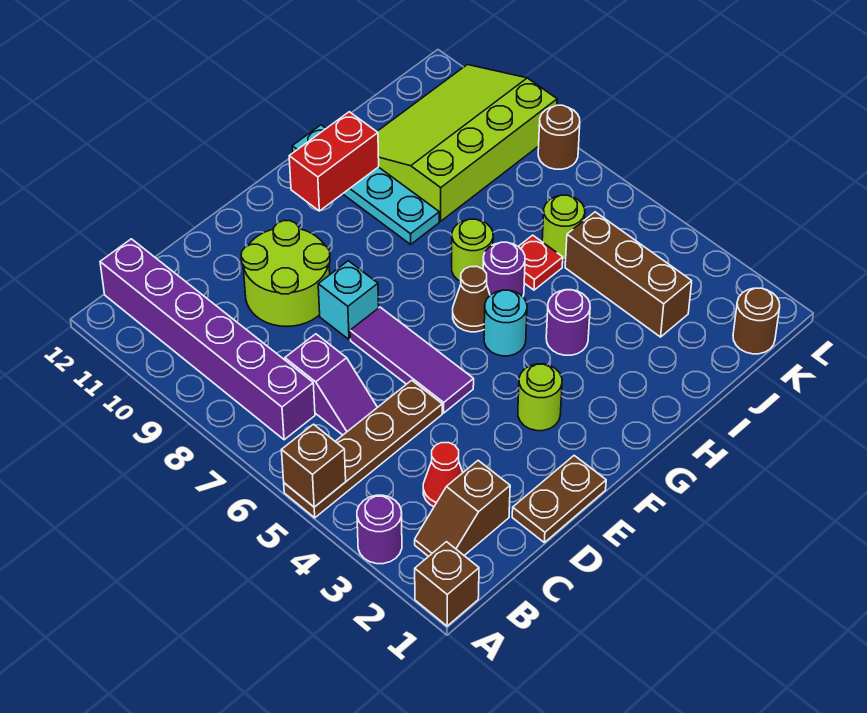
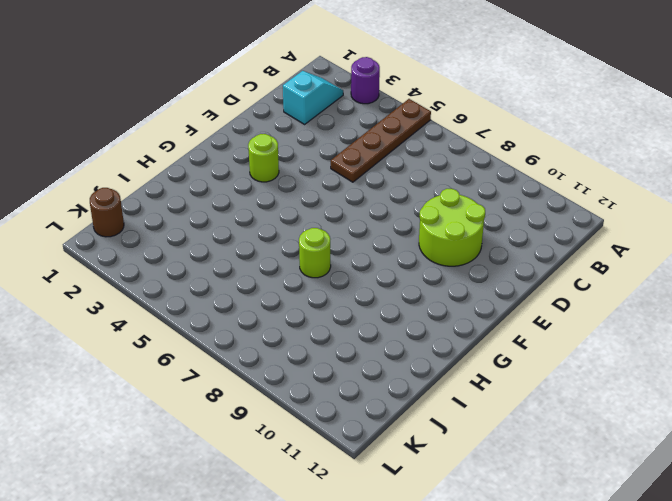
cyan 1x2 slope [283,71,343,124] -> brown 1x2 slope [415,461,510,557]
none -> brown 1x1 brick [415,542,479,626]
none -> purple 1x6 brick [100,239,315,440]
none -> red 1x1 cone [423,442,463,507]

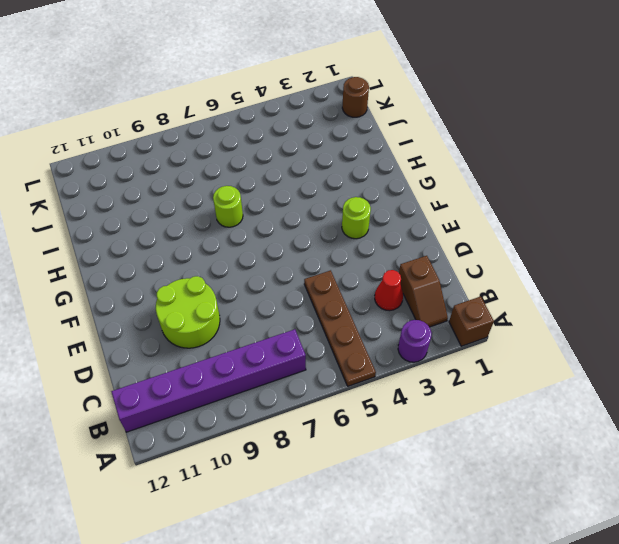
none -> purple 1x2 slope [285,334,377,435]
none -> brown 1x2 plate [512,456,606,542]
none -> purple 1x3 tile [350,307,474,413]

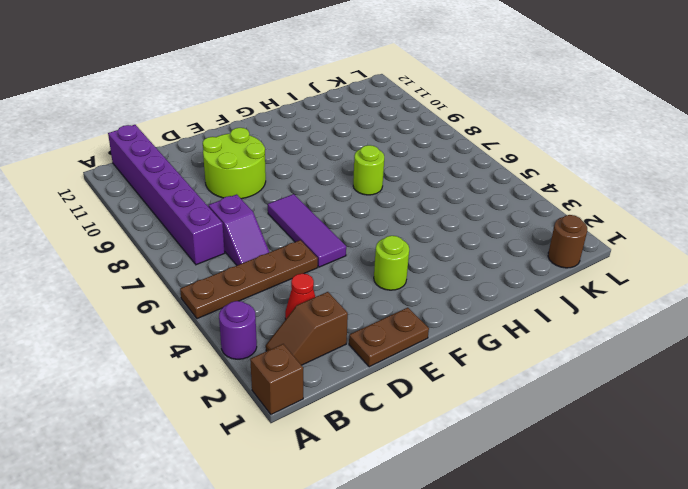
none -> cyan 1x1 brick [318,261,379,339]
none -> cyan 1x1 round brick [484,290,527,356]
none -> brown 1x1 cone [453,266,490,332]

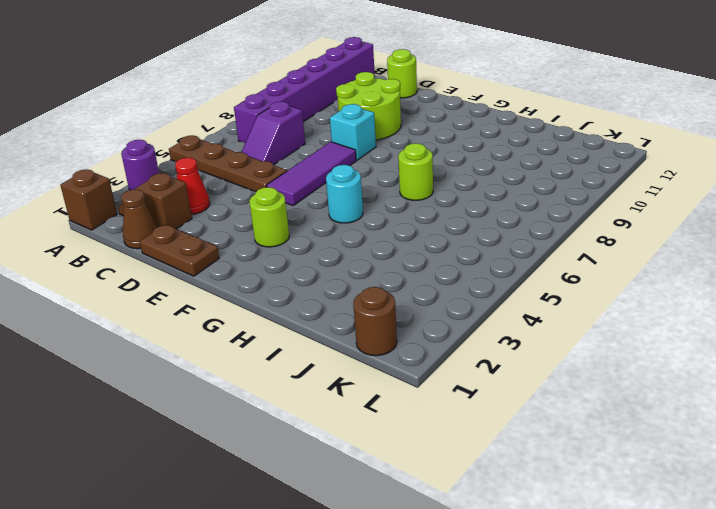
brown 1x1 cone [121,189,157,249] -> brown 1x1 cone moved to [453,266,490,332]
lime 1x1 round brick [387,49,417,98] -> lime 1x1 round brick moved to [542,195,585,260]
none -> purple 1x1 round brick [546,290,590,355]
none -> purple 1x1 round brick [483,242,525,297]
none -> cyan 1x4 plate [292,125,439,244]

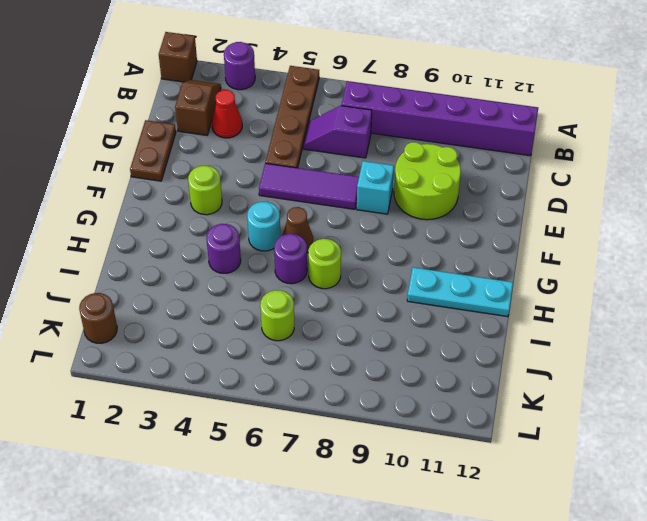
cyan 1x3 plate [407,267,513,317] -> cyan 1x4 plate [292,125,439,244]
none -> red 1x1 plate [518,235,563,290]
none -> lime 3x4 slope [377,65,557,221]
none -> brown 1x3 brick [565,212,692,337]

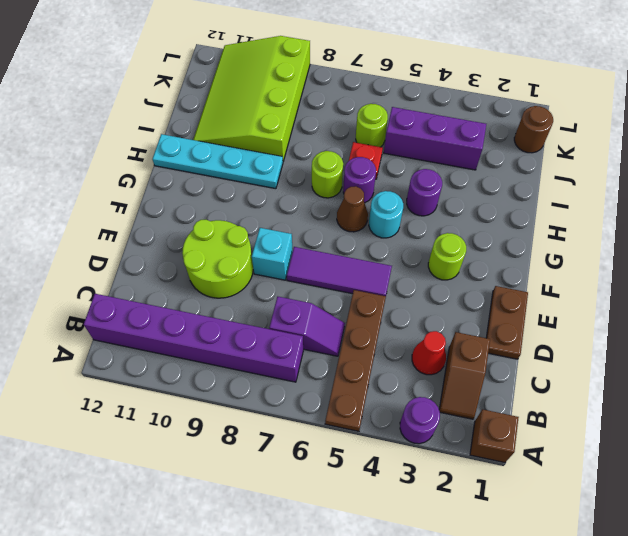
purple 1x3 brick [384,107,486,170] -> brown 1x3 brick [565,212,692,337]
none -> brown 1x1 round brick [538,105,580,169]
none -> brown 1x1 brick [282,424,346,507]
none -> red 1x2 brick [289,112,379,211]

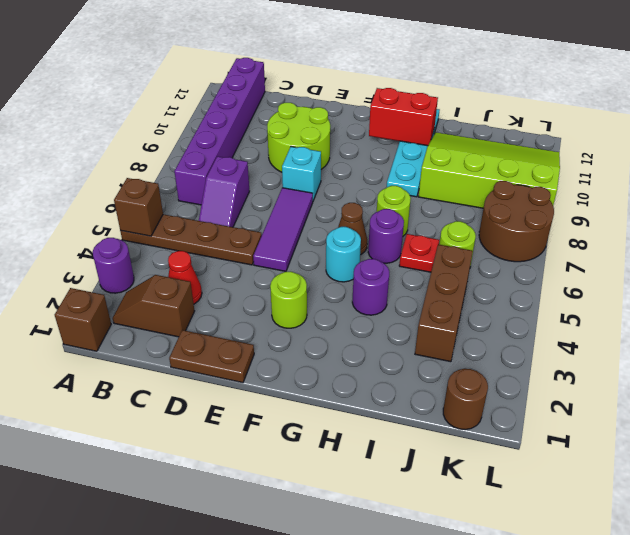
brown 2x2 round brick [479,181,554,262] -> brown 1x1 round brick [538,105,580,169]

